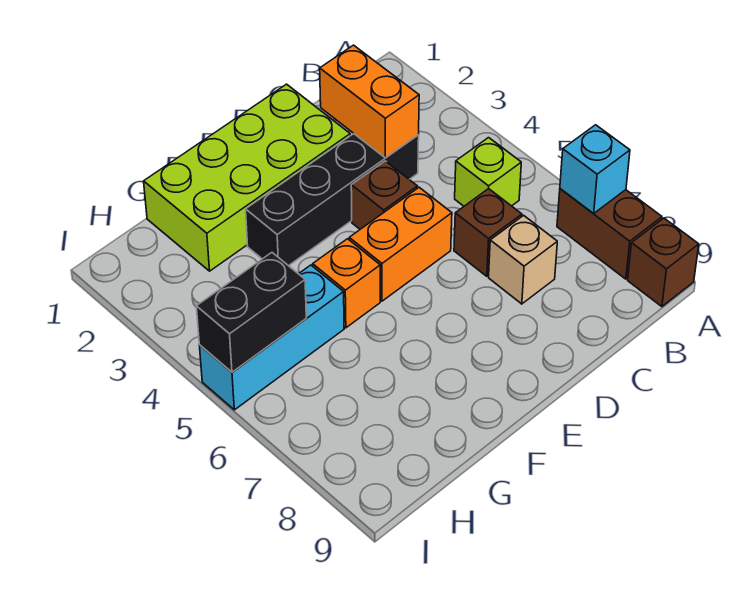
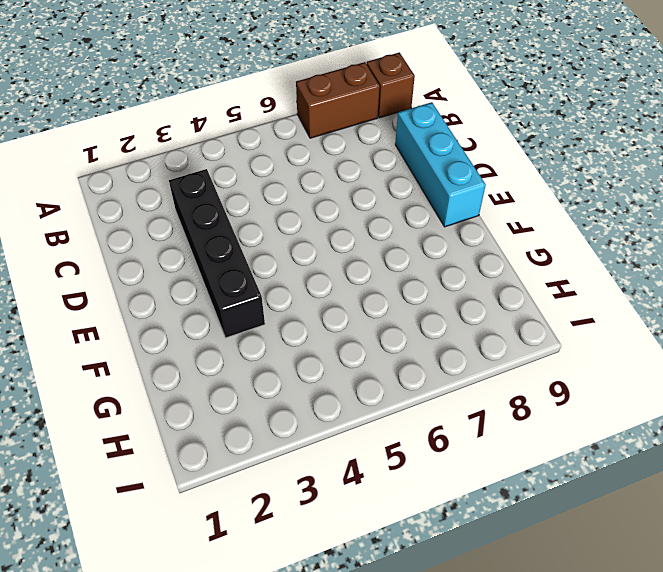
cyan 1x3 brick [395,102,486,227] -> cyan 1x3 brick moved to [199,265,344,410]
none -> lime 1x1 brick [455,138,521,206]
none -> brown 1x1 brick [454,189,522,276]
none -> tan 1x1 brick [489,215,557,304]

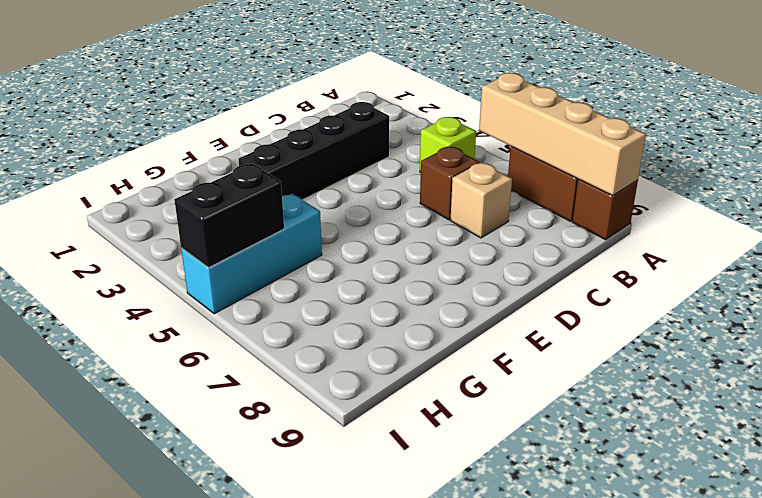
tan 1x4 brick [479,73,646,195] -> cyan 1x1 brick [560,125,630,214]
none -> lime 2x4 brick [144,84,350,271]
none -> brown 1x1 brick [351,161,417,229]
none -> orange 1x2 brick [349,187,452,301]

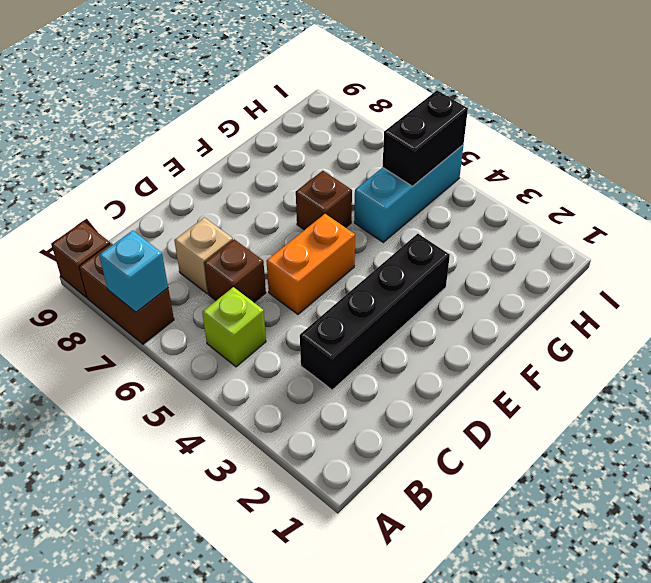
brown 1x1 brick [296,171,352,230] -> brown 1x1 brick moved to [351,161,417,229]
none -> lime 2x4 brick [144,84,350,271]
none -> orange 1x1 brick [313,239,380,328]
none -> orange 1x2 brick [320,45,419,158]

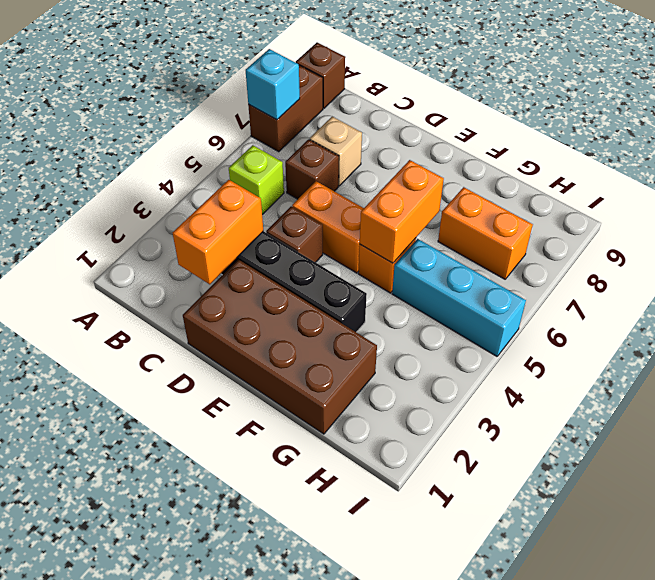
brown 2x4 brick [183,260,377,434] -> lime 2x4 brick [144,84,350,271]
orange 1x2 brick [360,160,444,263] -> none
orange 1x2 brick [438,187,533,279] -> none
none -> black 1x2 brick [196,253,306,372]

